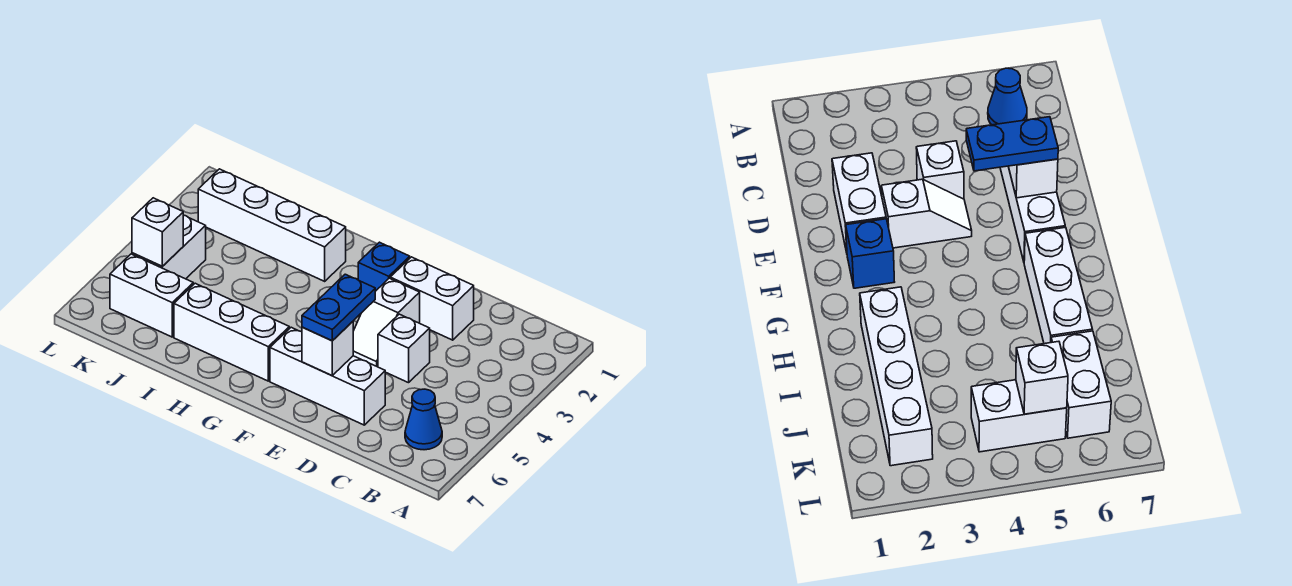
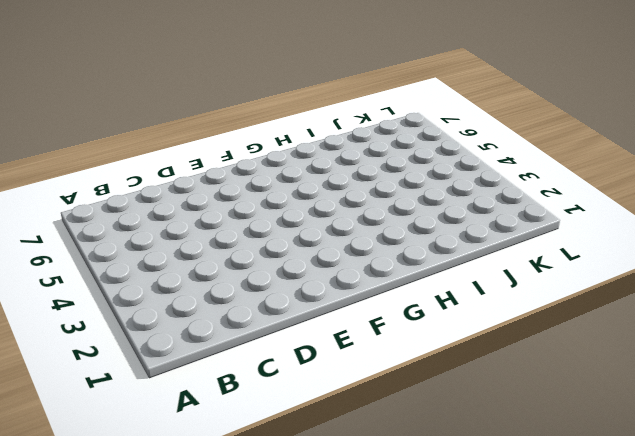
none -> blue 1x1 cone [405,389,442,450]
none -> white 1x2 brick [390,257,474,340]
none -> white 1x1 brick [378,314,430,383]

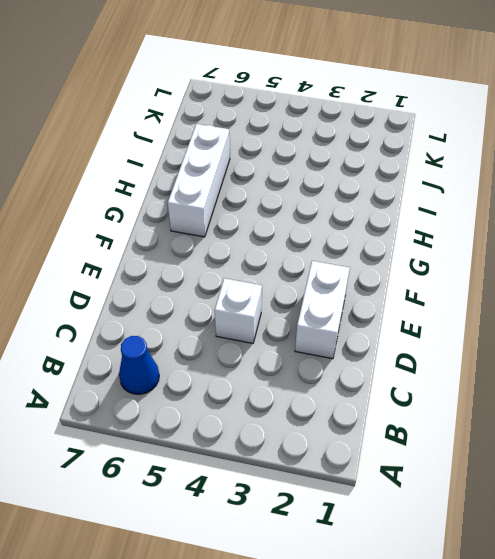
none -> white 1x3 brick [270,327,385,425]
none -> white 1x2 slope [353,278,420,367]
none -> blue 1x1 brick [358,242,410,291]

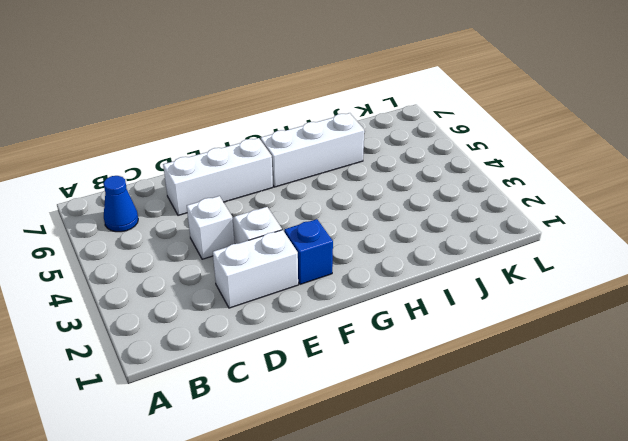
none -> white 1x4 brick [198,169,346,281]
none -> white 1x2 brick [110,254,193,337]
none -> white 1x2 brick [132,215,206,279]

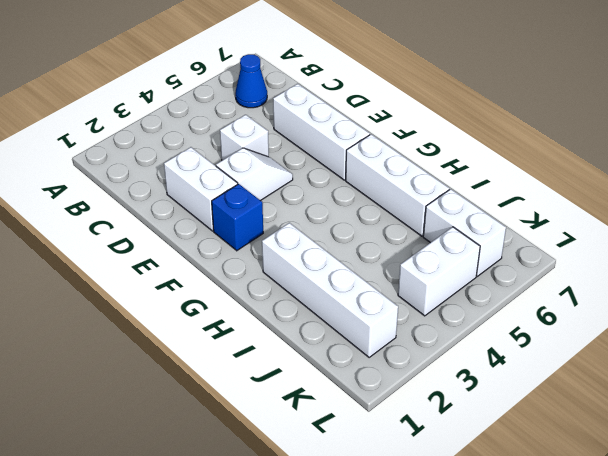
none -> white 1x1 brick [302,322,353,376]
none -> white 1x1 brick [132,198,183,266]
none -> blue 1x2 plate [302,274,375,341]

